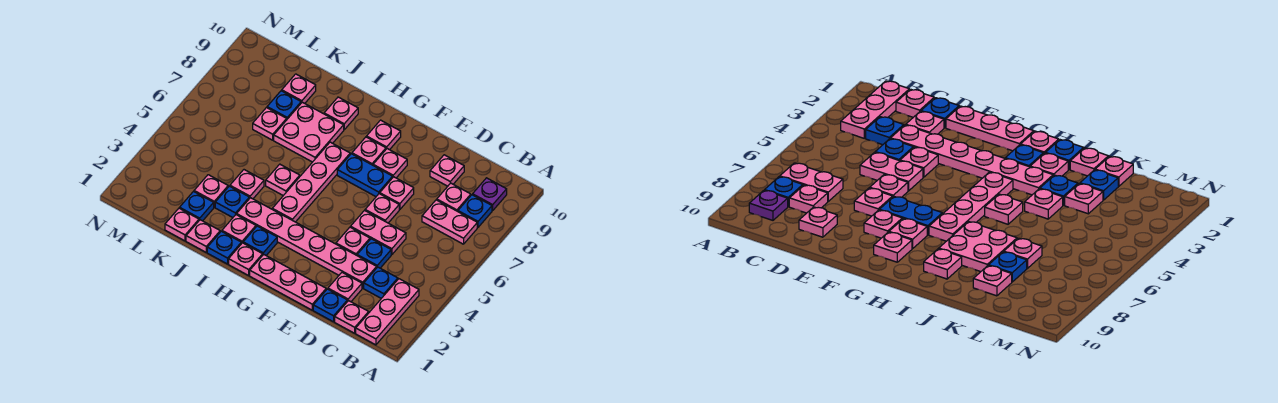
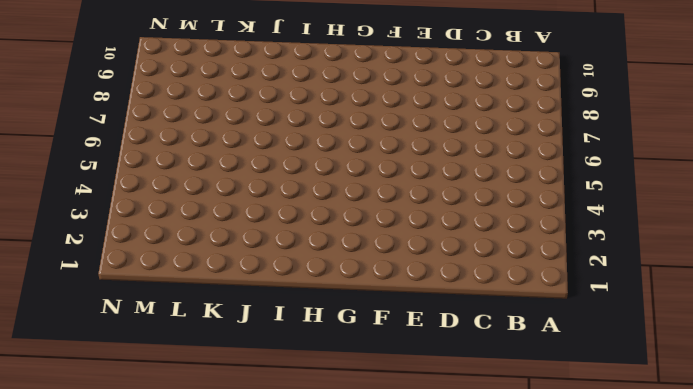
none -> pink 1x3 plate [356,279,419,345]
none -> pink 1x2 plate [422,200,477,244]
none -> blue 1x1 plate [458,195,492,227]
none -> purple 1x1 plate [473,178,507,211]

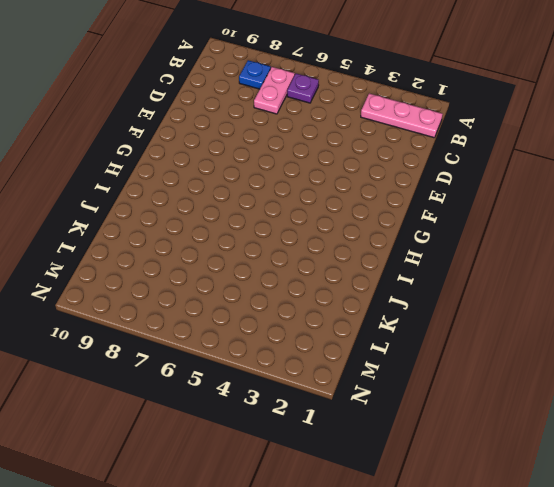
purple 1x1 plate [287,74,319,103] -> purple 1x1 plate moved to [473,178,507,211]
none -> pink 1x1 plate [335,301,369,333]
none -> blue 1x1 plate [364,267,398,298]
none -> pink 1x1 plate [437,183,471,211]
none -> blue 1x1 plate [313,289,347,322]

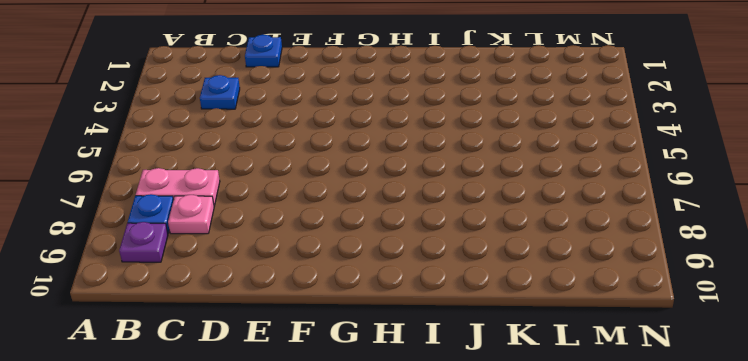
none -> pink 1x3 plate [356,279,419,345]
none -> pink 1x1 plate [335,301,369,333]
none -> pink 1x1 plate [328,272,362,302]
none -> pink 1x6 plate [237,198,377,288]

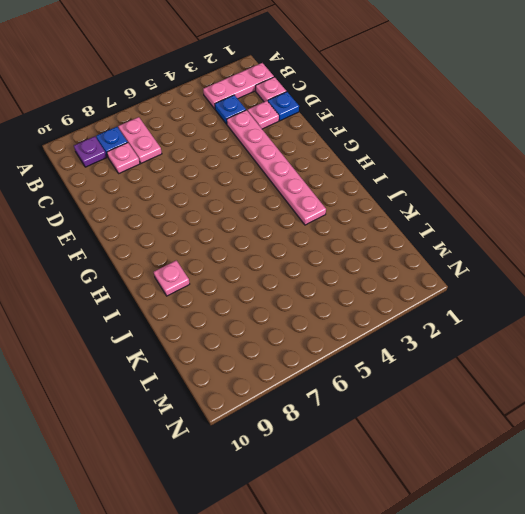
none -> blue 1x1 plate [357,239,391,268]
none -> pink 1x2 plate [351,210,406,255]
none -> pink 1x1 plate [430,155,464,186]
none -> pink 1x3 plate [250,254,326,310]

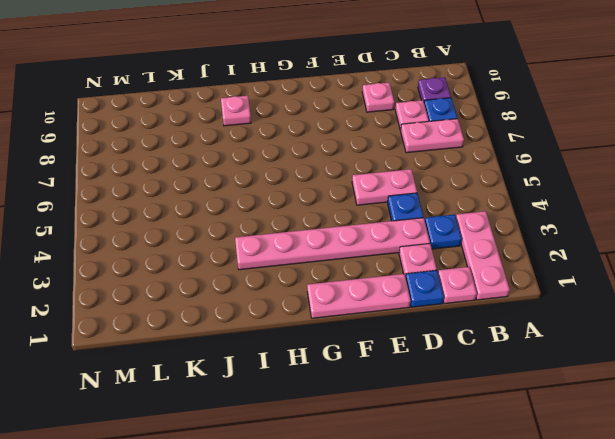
none -> pink 1x1 plate [336,227,370,255]
none -> pink 1x1 plate [365,194,399,223]
none -> pink 1x1 plate [380,177,414,210]
none -> blue 1x2 plate [337,154,393,196]

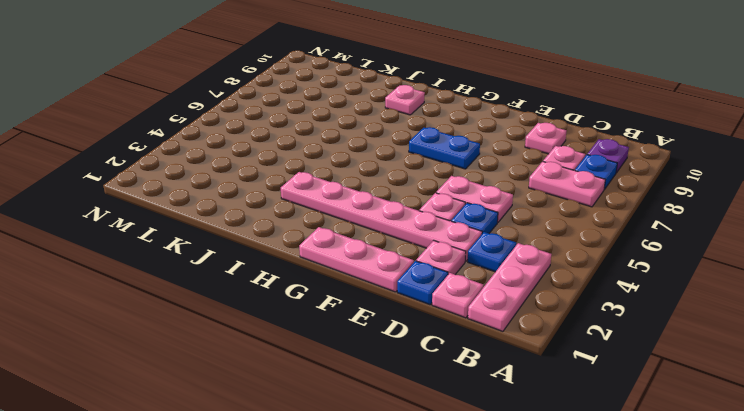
none -> pink 1x1 plate [365,194,399,223]
none -> pink 1x1 plate [380,177,414,210]
none -> pink 1x1 plate [373,149,407,178]
none -> pink 1x1 plate [352,137,386,165]

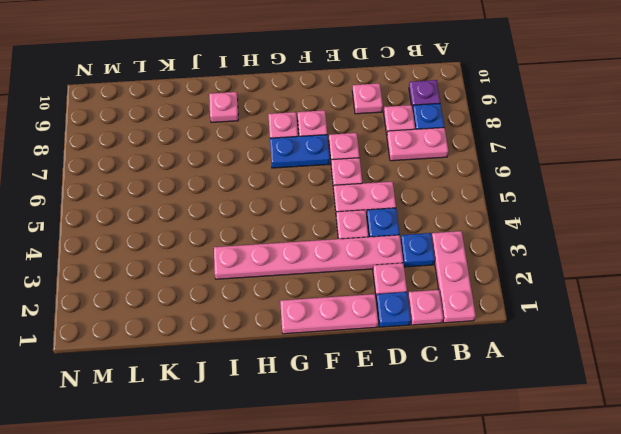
none -> pink 1x1 plate [367,120,401,150]
none -> pink 1x1 plate [229,243,263,275]
none -> blue 1x1 plate [243,226,277,255]
none -> pink 1x4 plate [272,142,350,222]

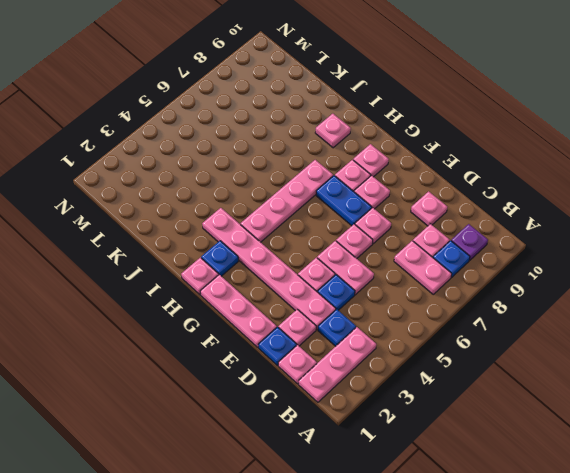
none -> blue 1x1 plate [207,231,241,264]
none -> pink 1x1 plate [222,215,256,244]
none -> pink 1x1 plate [266,164,300,196]
none -> pink 2x2 plate [274,102,344,162]

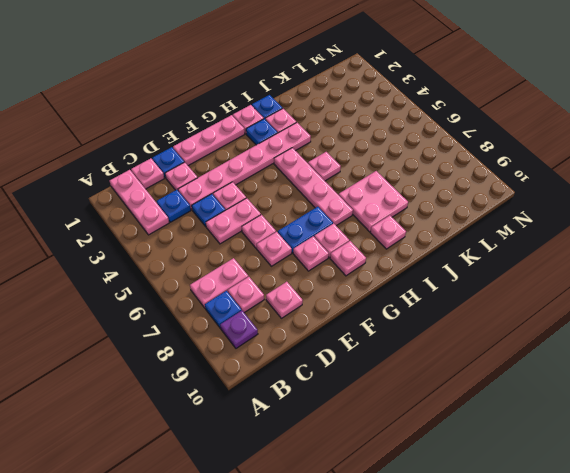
none -> pink 1x1 plate [186,220,220,252]
none -> blue 1x1 plate [215,186,249,217]
none -> pink 1x1 plate [230,170,264,199]
none -> pink 1x1 plate [165,208,199,241]

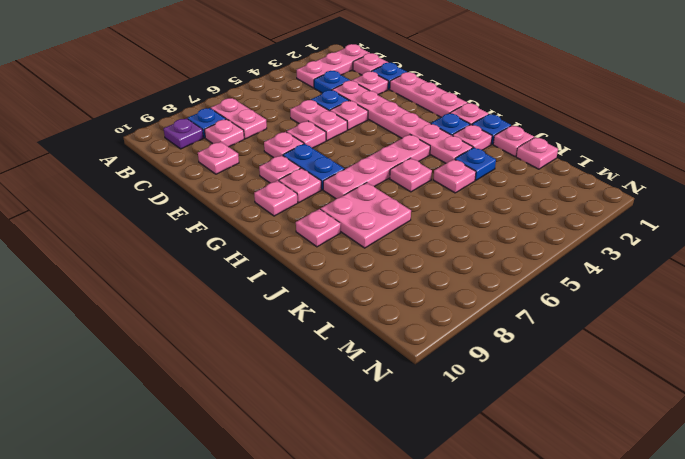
none -> blue 1x1 plate [180,192,214,221]
none -> pink 1x1 plate [194,175,228,207]
none -> pink 1x1 plate [253,108,287,140]
none -> blue 1x1 plate [267,91,301,119]

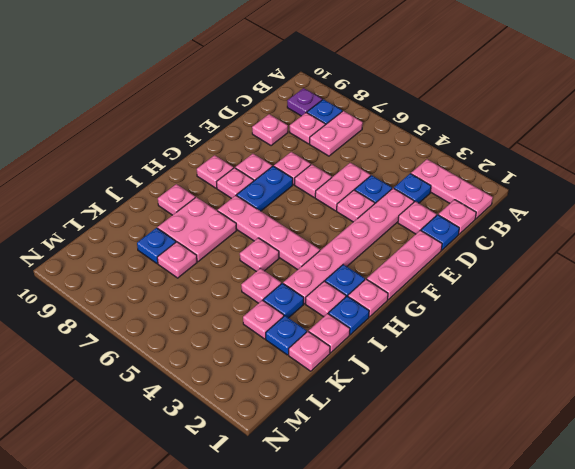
none -> pink 1x1 plate [282,74,316,103]

